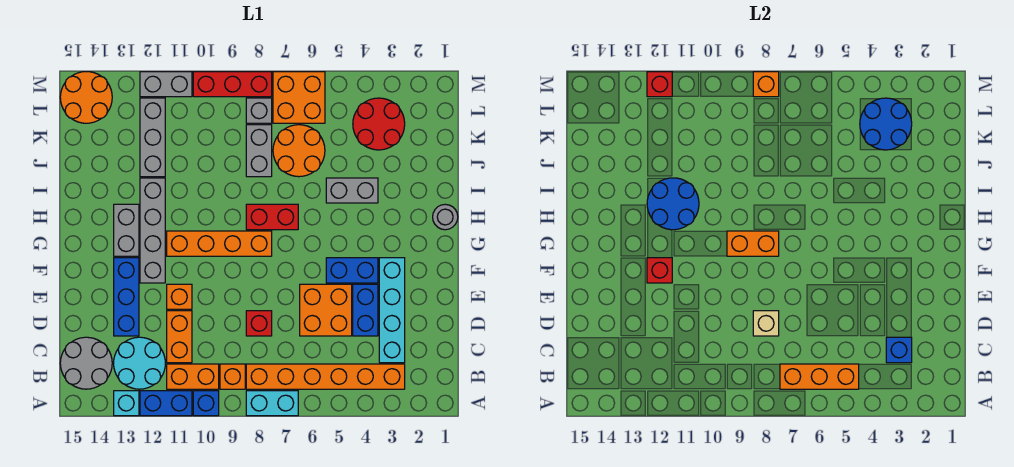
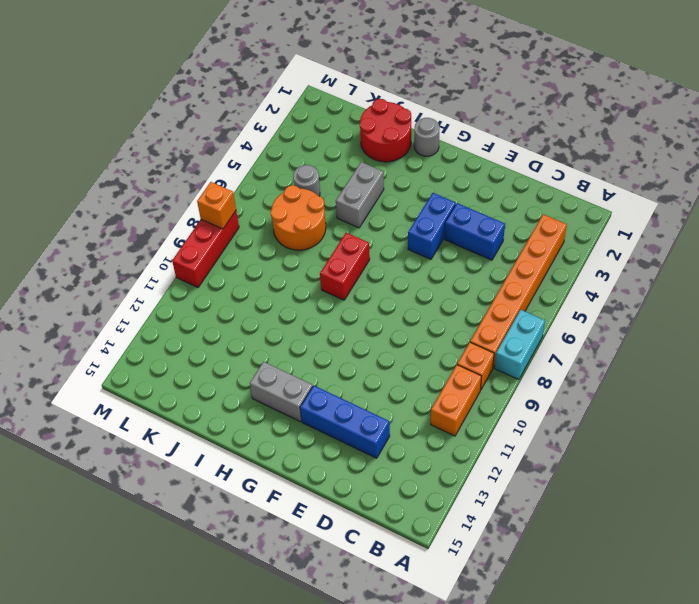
red 2x2 round brick [360,99,411,162] -> red 2x2 round brick moved to [353,98,405,150]
grey 1x1 round brick [293,165,320,196] -> none
none -> blue 1x1 brick [193,391,219,416]
none -> blue 1x2 brick [140,391,192,416]
none -> cyan 1x1 brick [114,391,139,416]
none -> cyan 2x2 round brick [114,337,165,389]

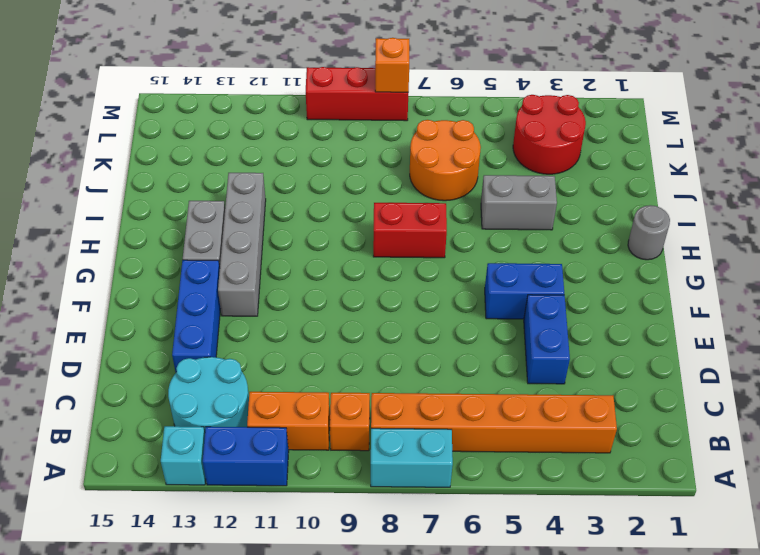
none -> blue 1x1 brick [193,391,219,416]
none -> grey 2x2 round brick [60,337,112,389]
none -> cyan 1x4 brick [379,258,405,363]
none -> orange 1x2 brick [167,311,192,363]

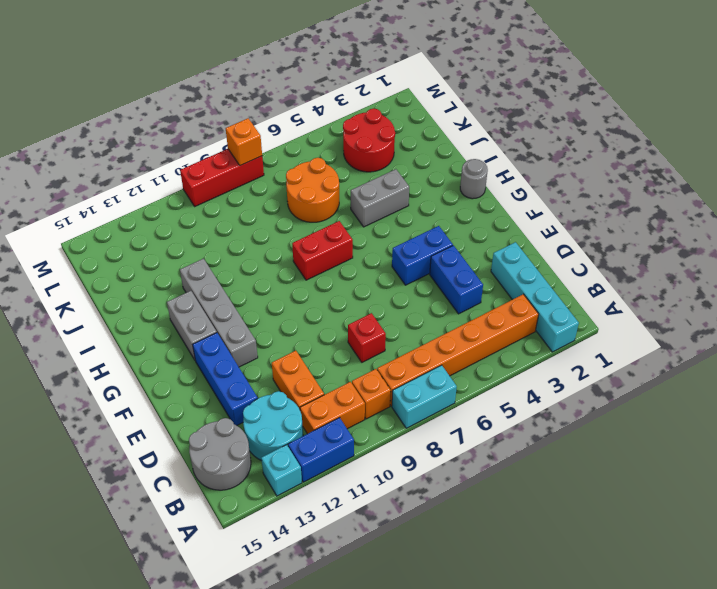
cyan 1x4 brick [491,242,579,352] -> cyan 1x4 brick moved to [379,258,405,363]
none -> blue 1x1 brick [193,391,219,416]
none -> orange 2x2 brick [300,284,352,336]
none -> orange 1x1 brick [167,284,192,309]
none -> orange 1x4 brick [167,231,272,256]

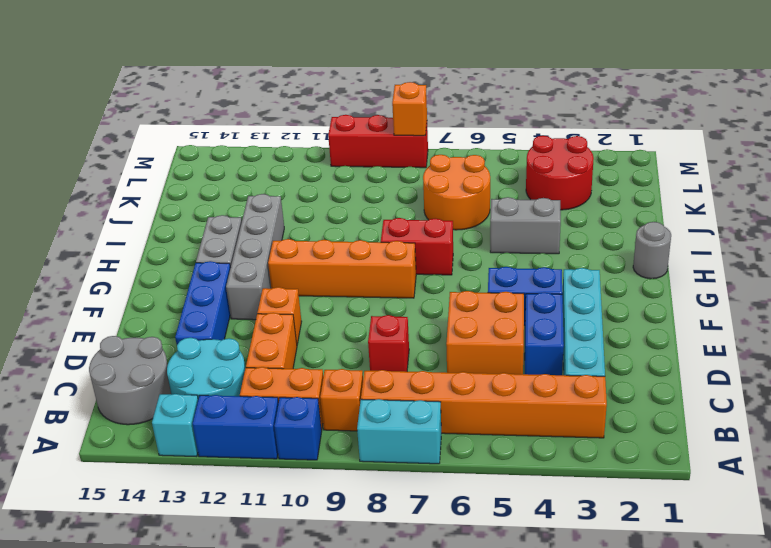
none -> grey 1x2 brick [246,125,272,177]
none -> grey 1x3 brick [140,98,165,177]
none -> orange 2x2 brick [273,72,325,123]
none -> grey 1x1 brick [246,98,272,123]

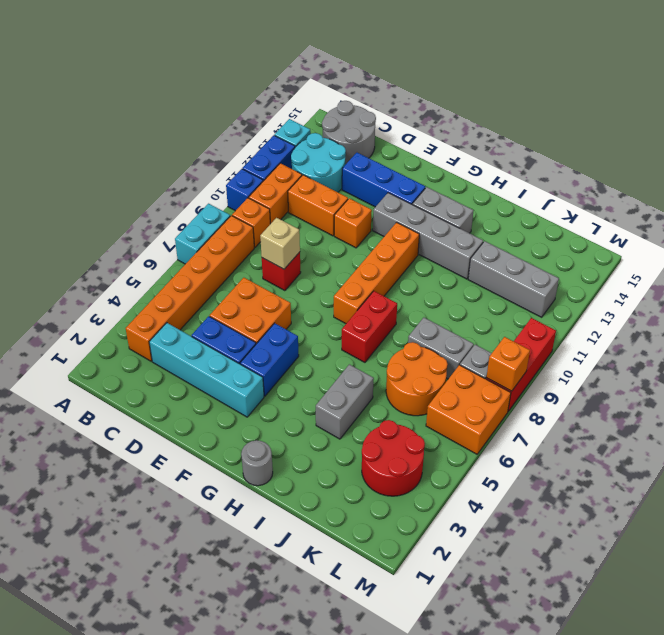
none -> orange 2x2 round brick [60,72,112,123]
none -> grey 1x2 brick [140,72,192,97]
none -> orange 1x3 brick [780,364,859,389]
none -> blue 1x1 brick [886,337,912,363]

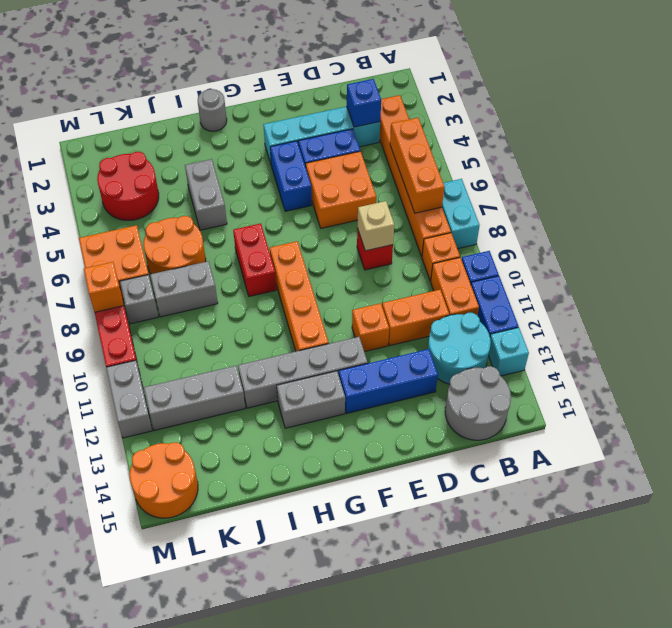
none -> red 1x1 brick [647,258,672,283]
none -> orange 1x2 brick [727,231,779,256]
none -> blue 2x2 round brick [647,178,699,230]
none -> blue 2x2 round brick [860,98,912,150]

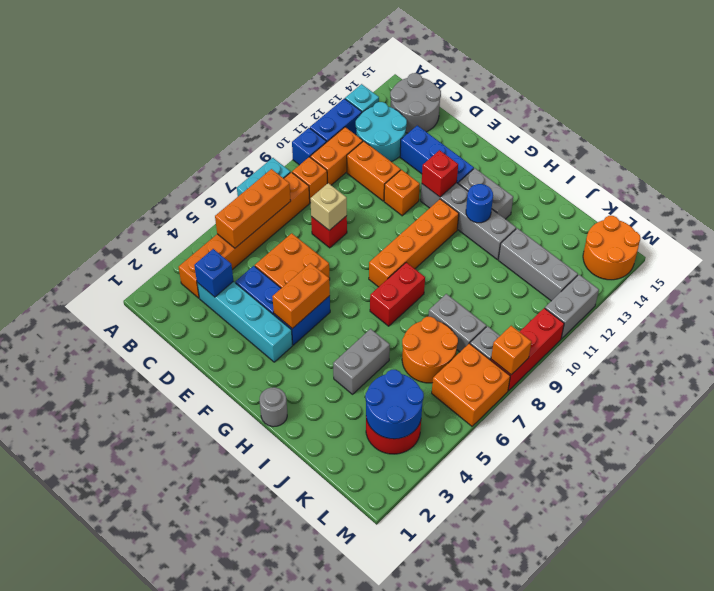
orange 1x2 brick [272,263,330,329] -> orange 1x2 brick moved to [727,231,779,256]
blue 1x1 round brick [466,184,493,223] -> blue 2x2 round brick [647,178,699,230]
none -> red 1x1 brick [647,72,672,97]

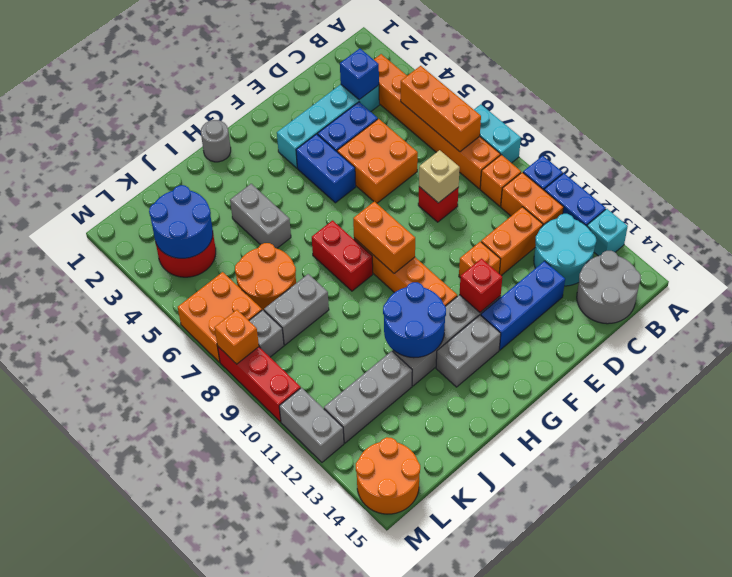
none -> red 1x1 brick [647,72,672,97]

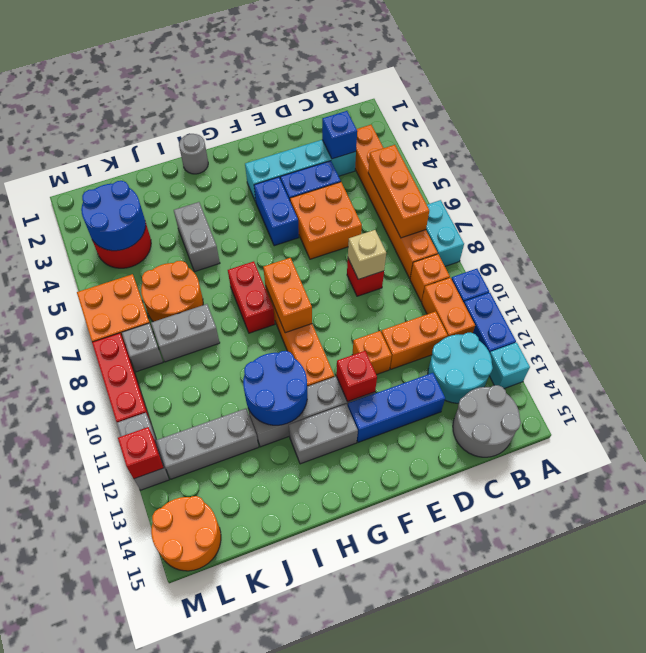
none -> orange 1x1 brick [753,72,779,97]

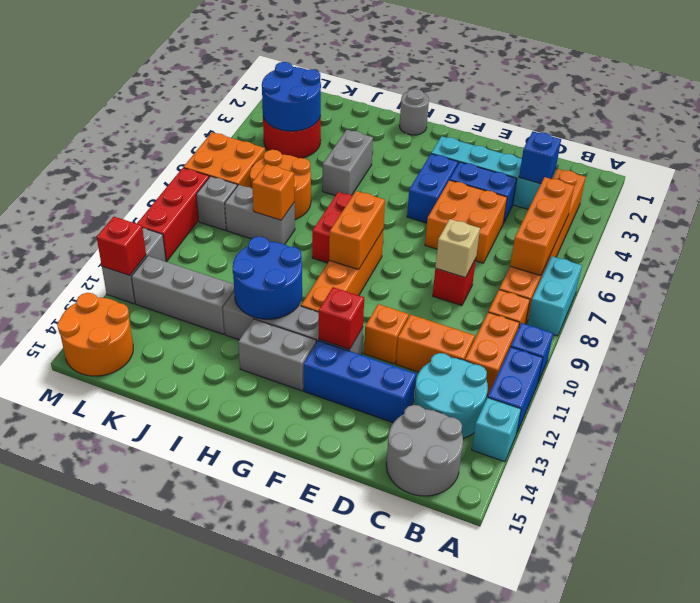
orange 1x1 brick [252,164,294,220] -> orange 1x1 brick moved to [753,72,779,97]

